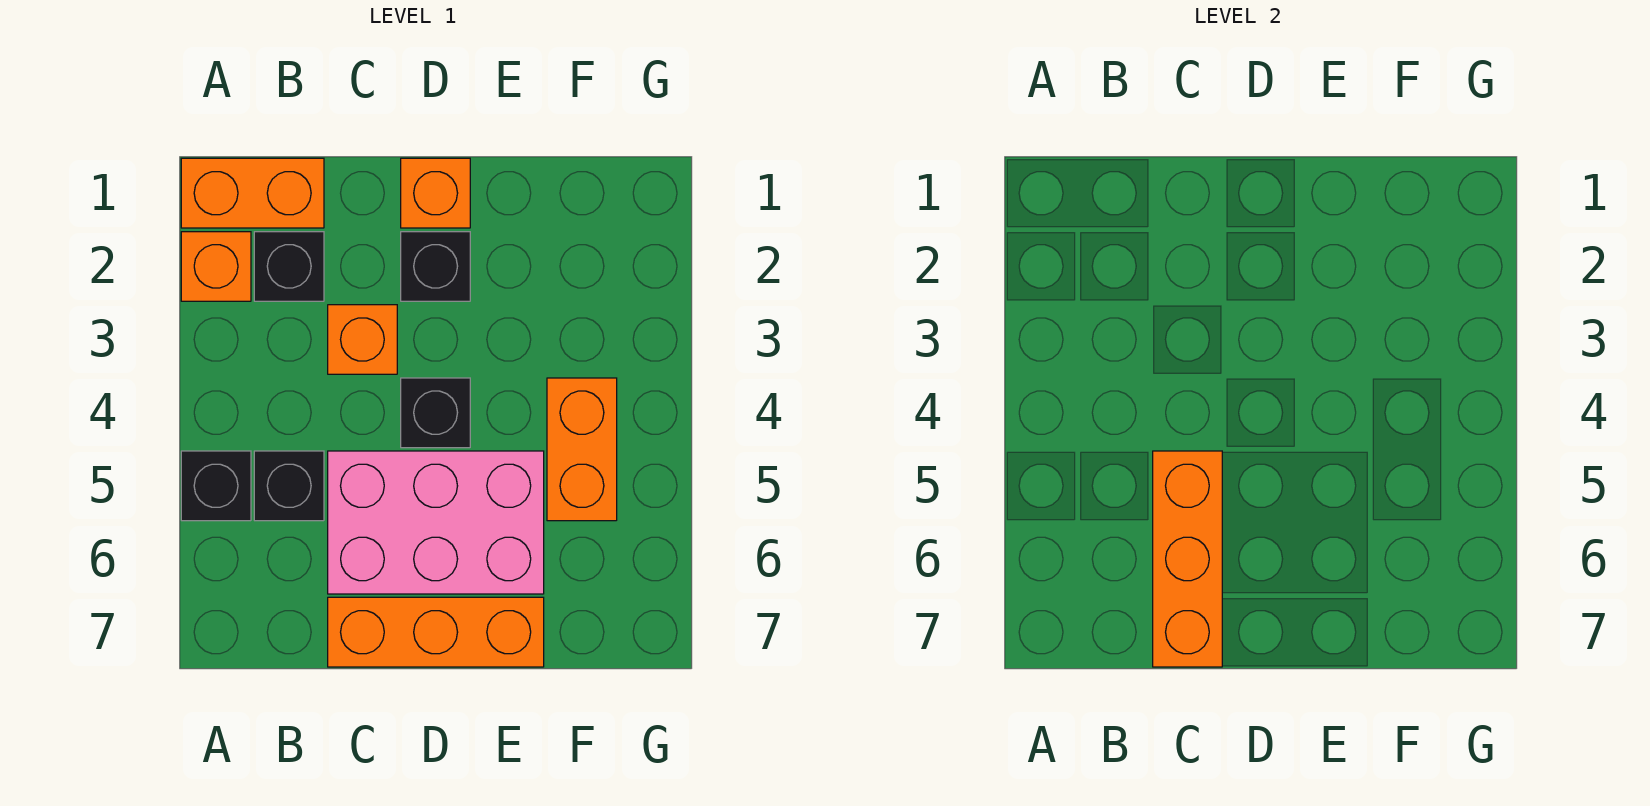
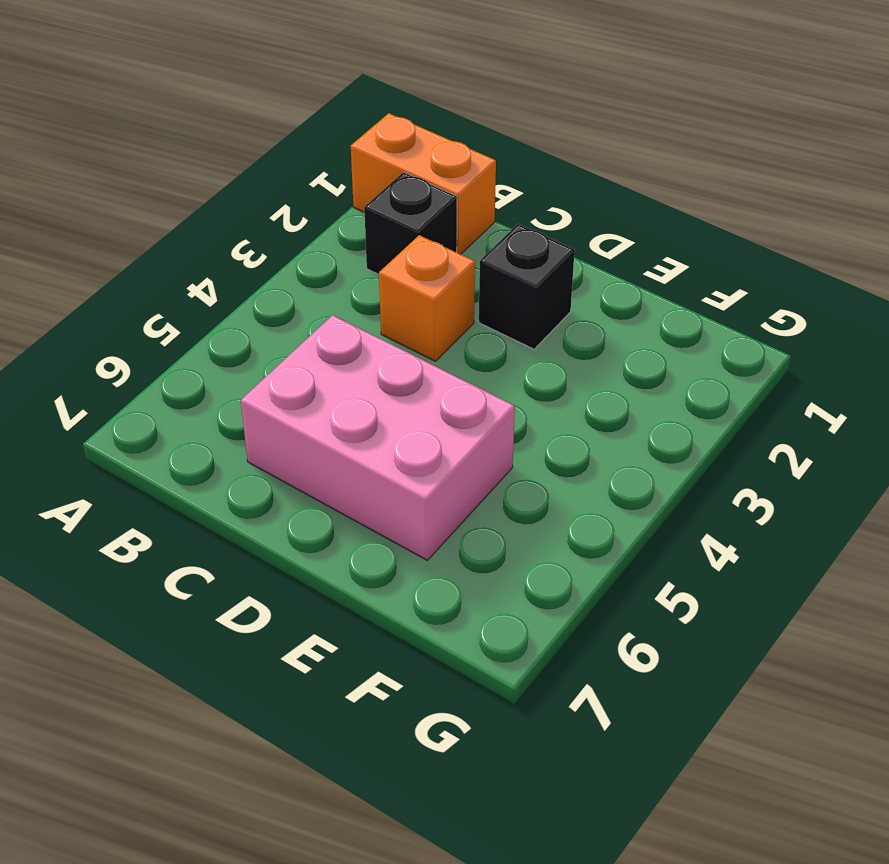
none -> orange 1x1 brick [181,232,251,301]
none -> black 1x1 brick [181,451,251,521]
none -> black 1x1 brick [254,451,324,521]

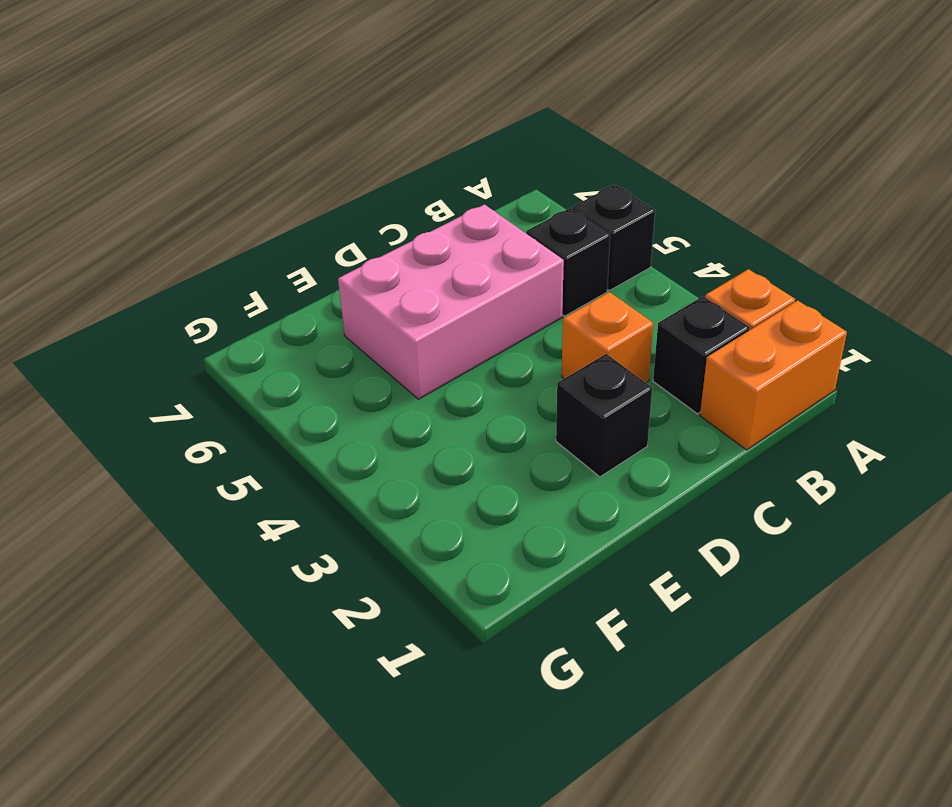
none -> orange 1x3 brick [328,597,544,667]
none -> orange 1x1 brick [401,158,470,228]
none -> black 1x1 brick [401,378,470,448]

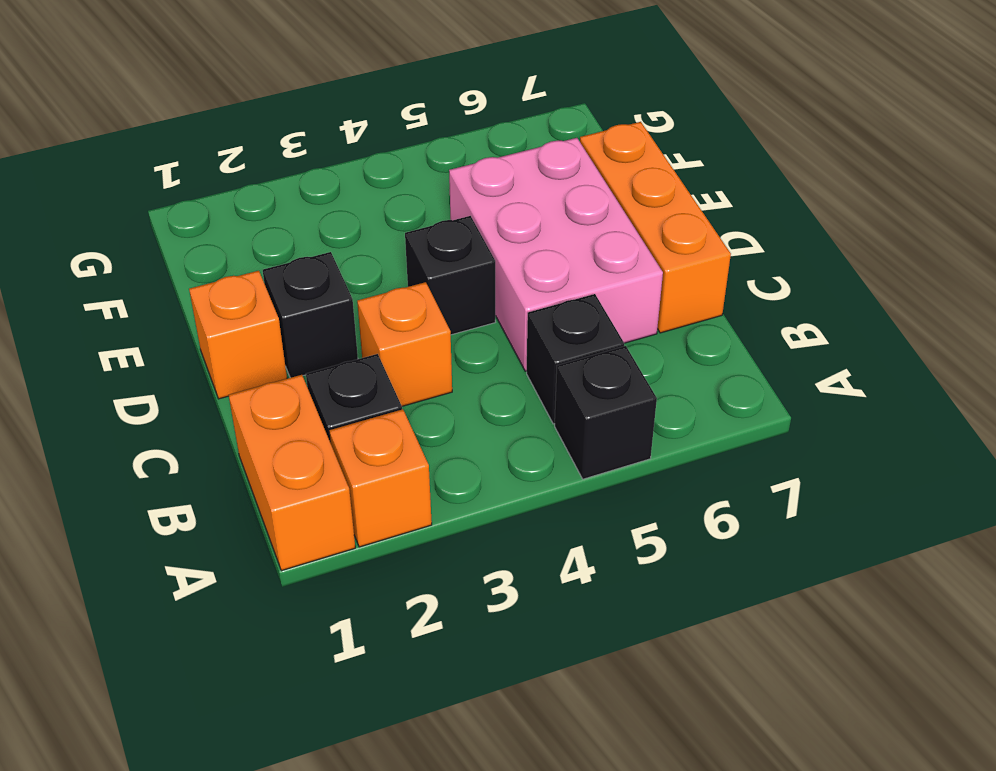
none -> orange 1x2 brick [547,378,617,521]
none -> orange 1x3 brick [1153,451,1222,667]

